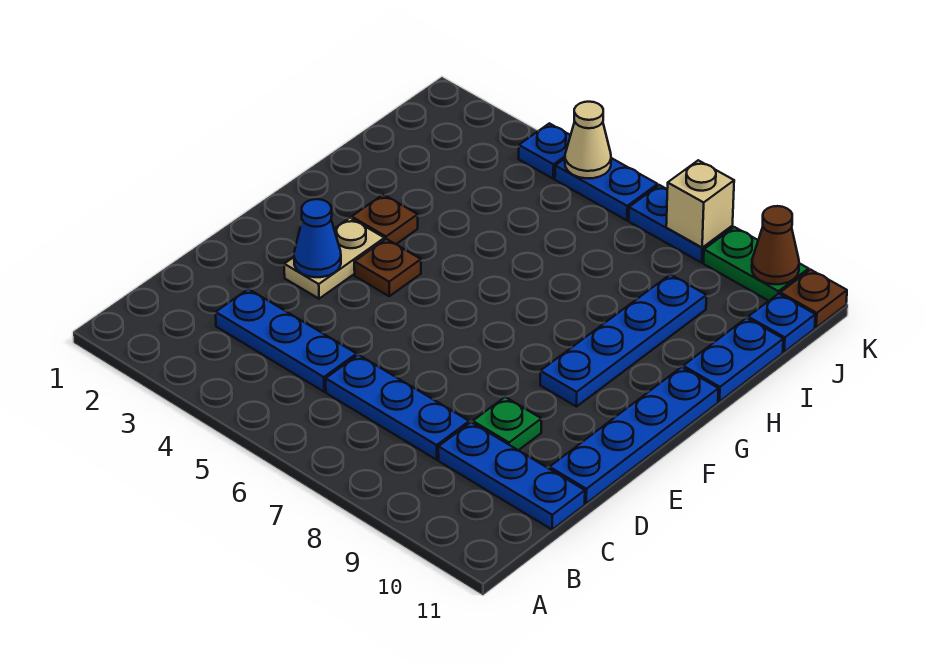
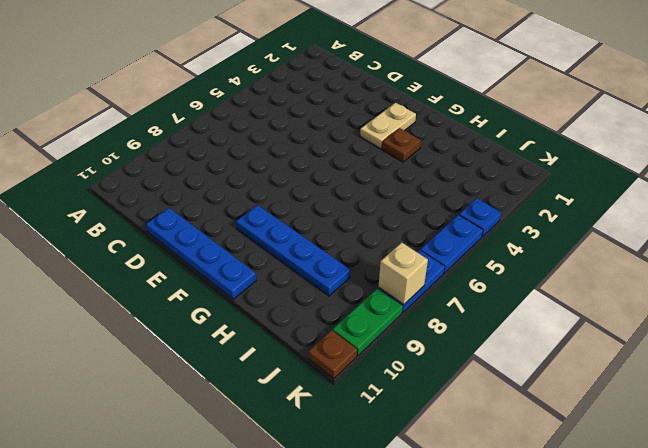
tan 1x2 plate [360,103,416,149] -> tan 1x2 plate turned to [284,218,385,299]
none -> blue 1x3 plate [216,289,357,392]
none -> blue 1x3 plate [326,355,469,460]
none -> blue 1x3 plate [438,422,585,530]

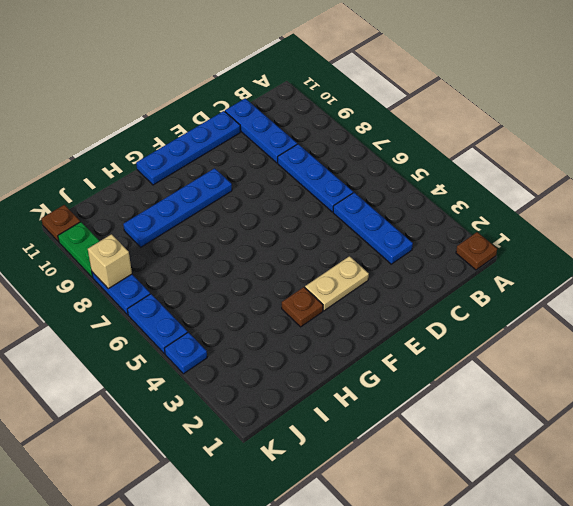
brown 1x1 plate [456,232,497,270] -> brown 1x1 plate moved to [354,239,421,296]
none -> green 1x1 plate [473,397,541,450]
none -> blue 1x2 plate [683,318,783,402]
none -> blue 1x1 plate [748,294,815,352]

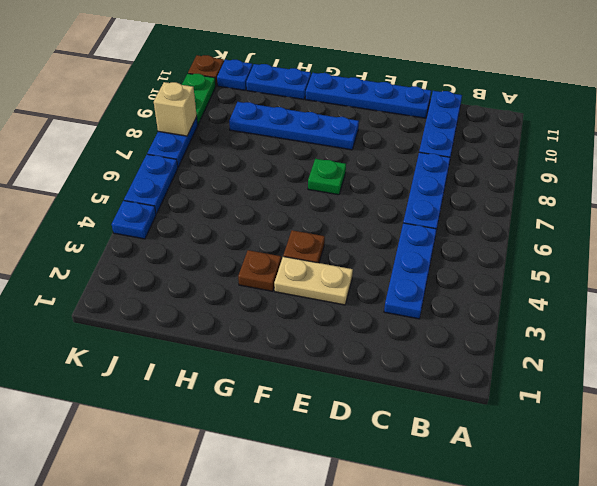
green 1x1 plate [308,159,346,195] -> green 1x1 plate moved to [473,397,541,450]
none -> blue 1x1 cone [294,199,341,277]
none -> tan 1x1 cone [565,102,611,178]
none -> brown 1x1 cone [752,206,799,284]

